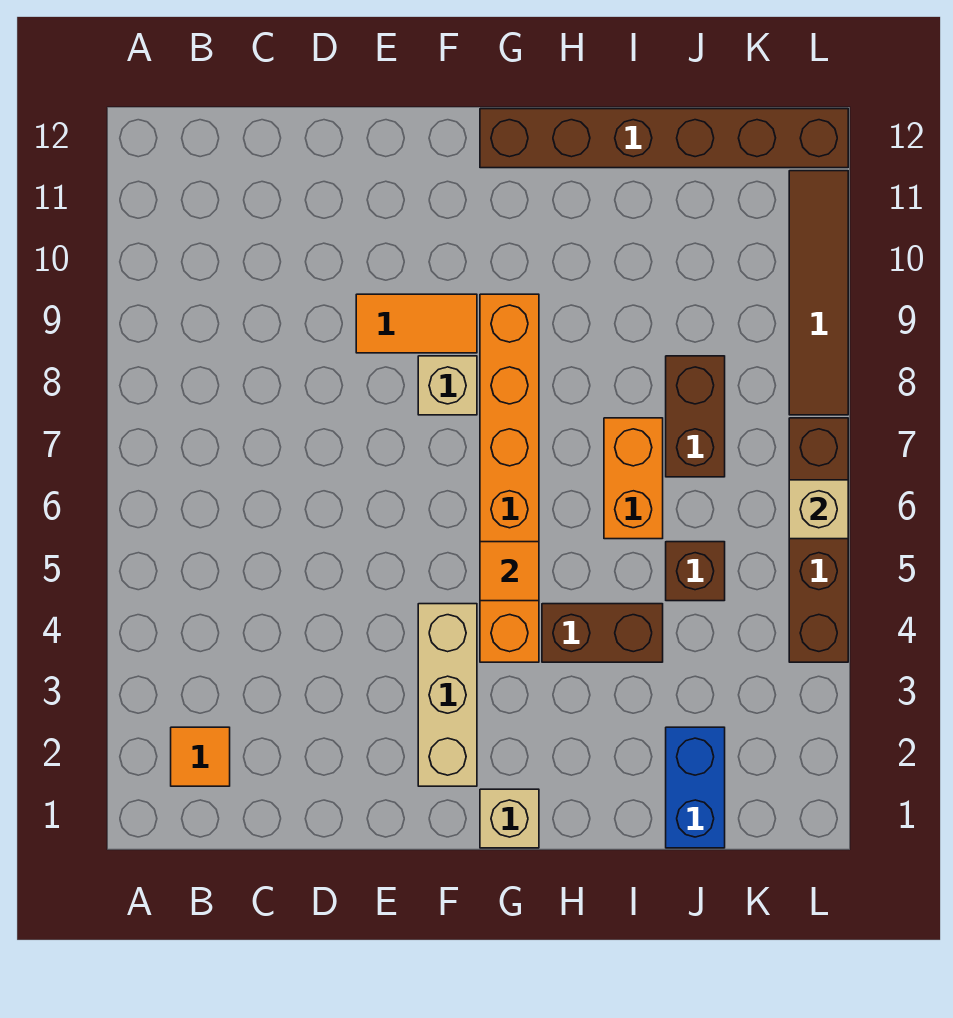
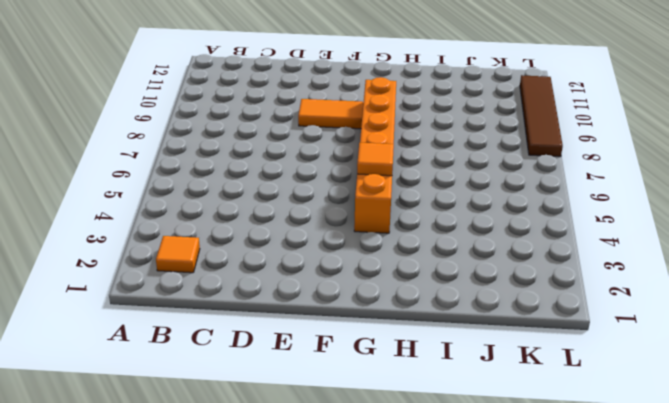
none -> tan 1x3 brick [418,604,477,786]
none -> tan 1x1 brick [418,356,477,415]
none -> tan 1x1 brick [480,789,539,848]

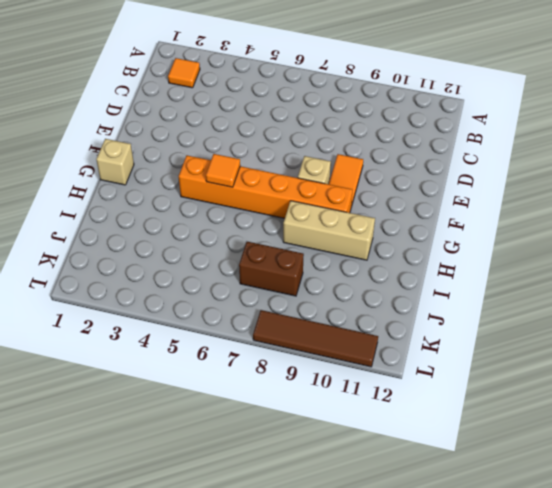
tan 1x3 brick [283,201,375,260] -> tan 1x3 brick moved to [418,604,477,786]
none -> brown 1x6 brick [480,109,848,168]
none -> brown 1x2 brick [542,604,663,662]
none -> orange 1x2 brick [604,418,663,539]

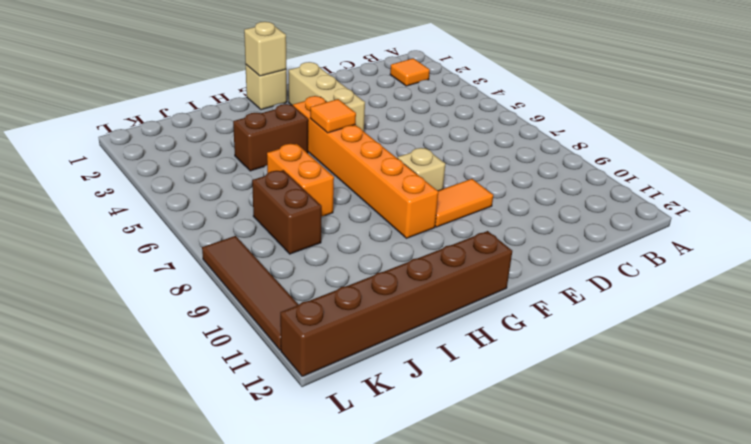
tan 1x1 brick [244,22,286,76] -> tan 1x1 brick moved to [789,480,848,539]
none -> blue 1x2 brick [666,727,725,848]
none -> brown 1x1 brick [666,542,725,601]
none -> brown 1x4 brick [789,418,848,662]

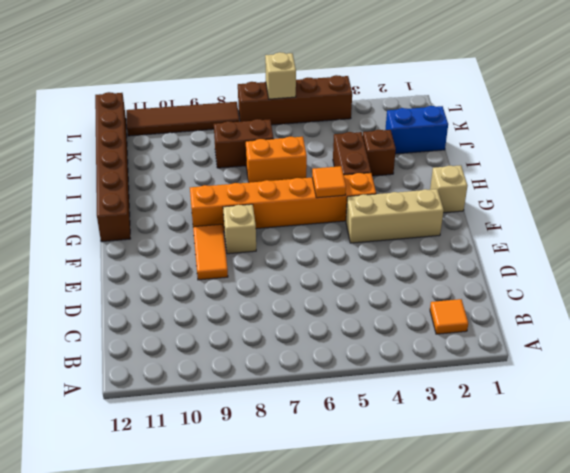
brown 1x1 brick [363,130,396,176] -> brown 1x1 brick moved to [666,542,725,601]

